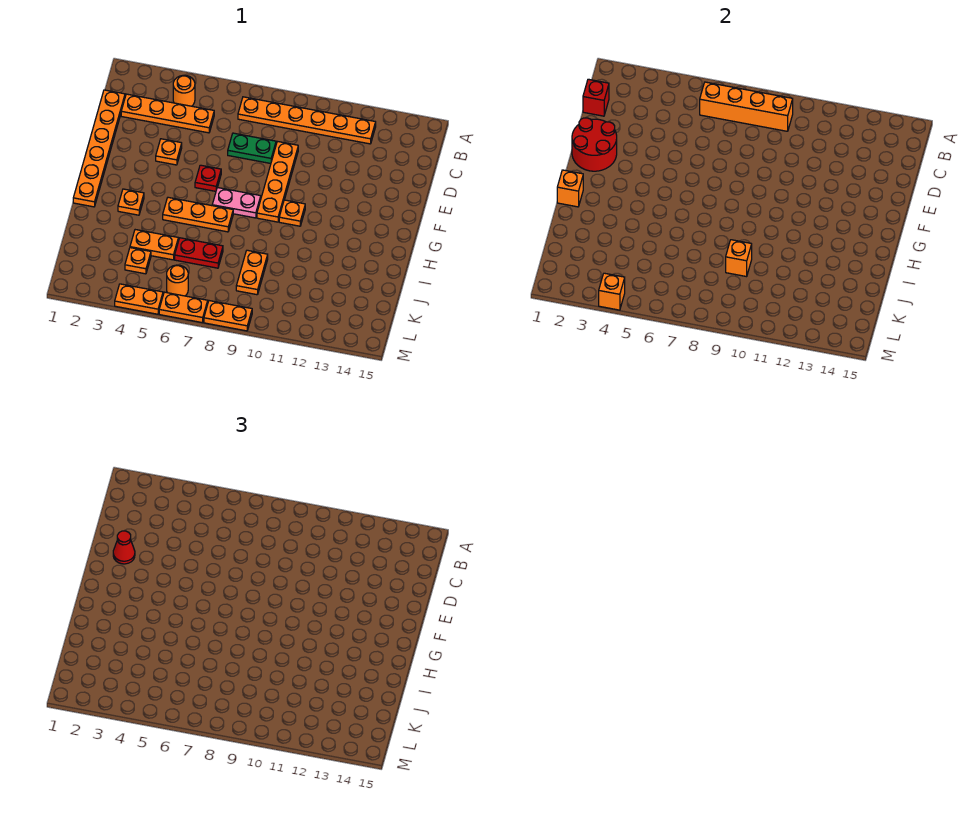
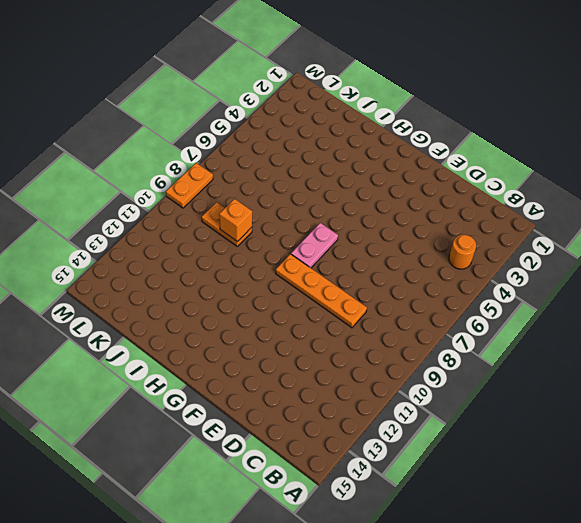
none -> orange 1x6 plate [238,97,376,144]
none -> orange 1x6 plate [73,90,125,207]
none -> orange 1x4 plate [121,94,214,133]

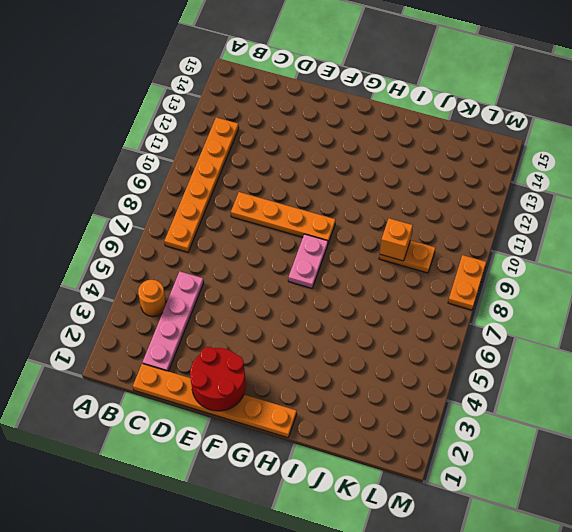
pink 1x4 plate [143,272,204,371] -> orange 1x4 plate [121,94,214,133]
none -> green 1x2 plate [228,133,276,163]
none -> orange 1x1 plate [156,139,182,165]
none -> red 1x1 plate [195,165,221,191]

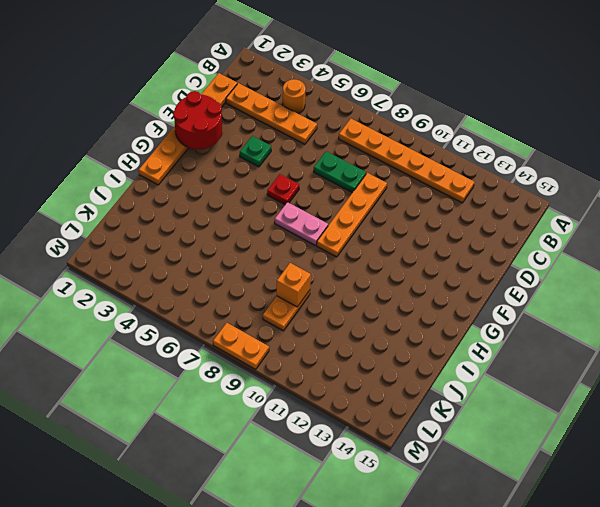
green 1x1 plate [240,136,271,167] -> orange 1x1 plate [156,139,182,165]
none -> orange 1x1 plate [279,200,305,226]
none -> orange 1x1 plate [118,189,144,215]
none -> orange 1x3 plate [163,197,233,232]

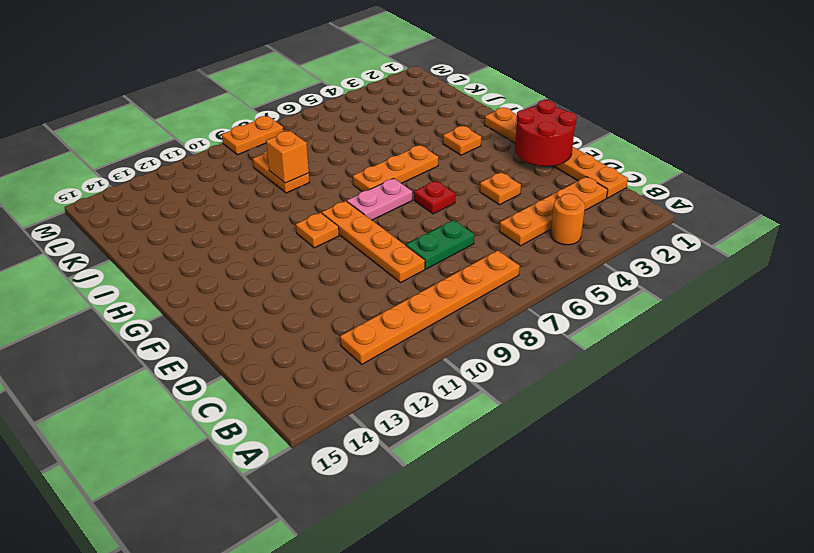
none -> orange 1x2 plate [130,230,178,260]
none -> red 1x2 plate [175,238,223,268]
none -> orange 1x1 plate [125,248,151,274]

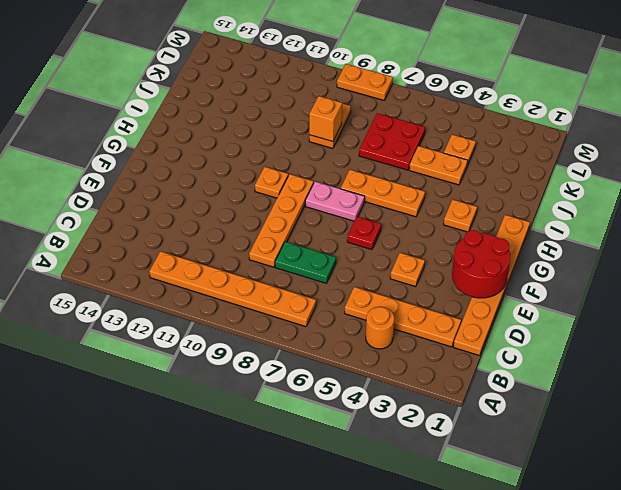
red 2x2 plate [359,113,425,170] -> red 1x2 plate [175,238,223,268]
none -> orange 1x1 round brick [167,265,188,296]
none -> orange 1x2 plate [115,284,163,314]
none -> orange 1x2 plate [159,292,208,323]

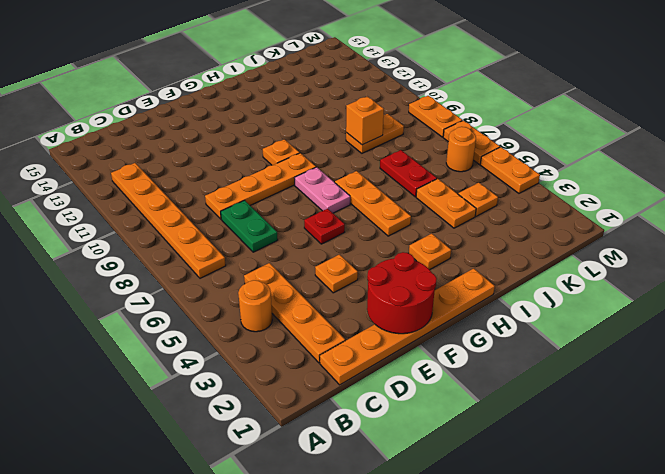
none -> orange 1x4 brick [700,82,793,131]
none -> red 1x1 brick [583,79,609,116]
none -> orange 1x1 brick [557,170,583,207]

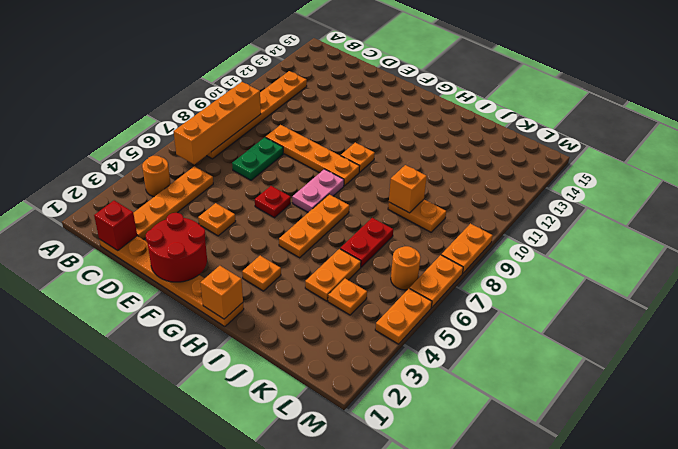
none -> orange 1x1 brick [599,273,625,310]
none -> red 1x1 cone [113,531,135,564]

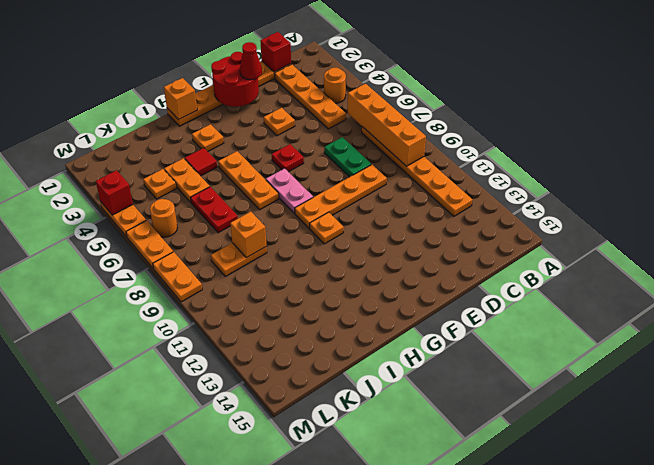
red 1x1 tile [185,148,217,176] -> none
red 1x1 brick [96,170,133,215] -> orange 1x1 brick [599,273,625,310]

